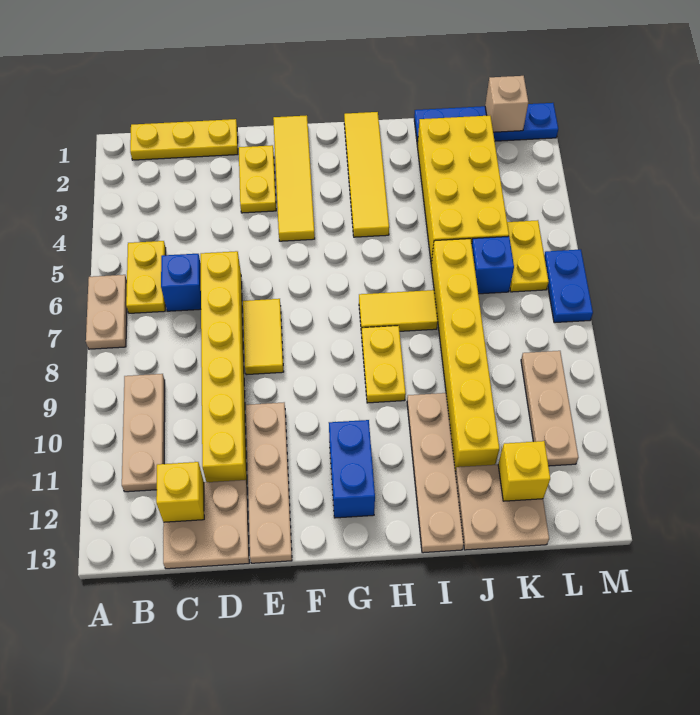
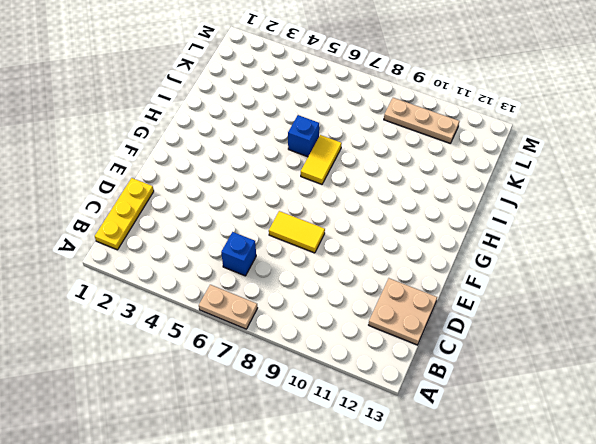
blue 1x1 brick [288,115,319,157] -> blue 1x1 brick moved to [472,236,514,294]
none -> yellow 1x2 plate [126,241,166,313]
none -> tan 1x3 plate [122,374,165,492]
none -> yellow 1x6 brick [201,251,247,482]

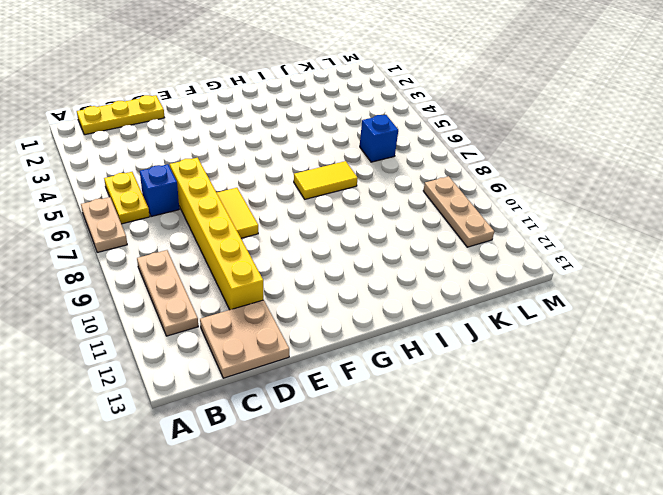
none -> yellow 1x2 plate [239,145,276,213]
none -> tan 1x4 plate [246,403,292,563]
none -> yellow 1x4 tile [273,115,315,241]

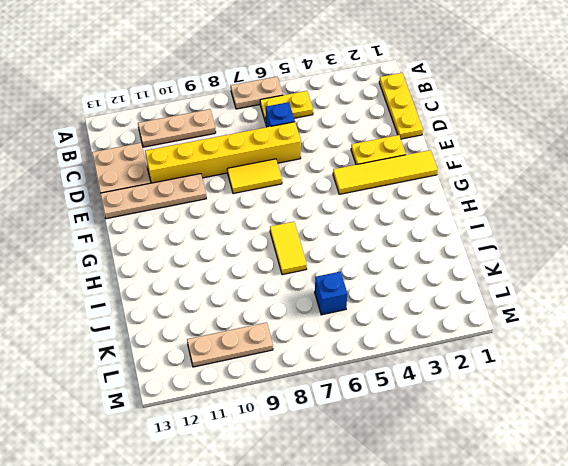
none -> blue 1x2 brick [329,420,375,518]
none -> yellow 1x4 tile [344,112,389,237]
none -> yellow 1x2 plate [362,326,406,403]

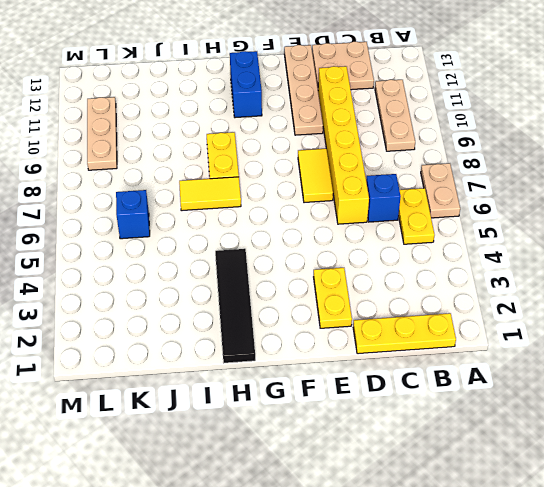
black 1x4 tile [215,249,255,363] -> yellow 1x4 tile [344,112,389,237]
none -> yellow 1x4 tile [273,115,315,241]
none -> tan 1x4 plate [407,393,464,553]
none -> blue 1x4 plate [414,103,558,145]

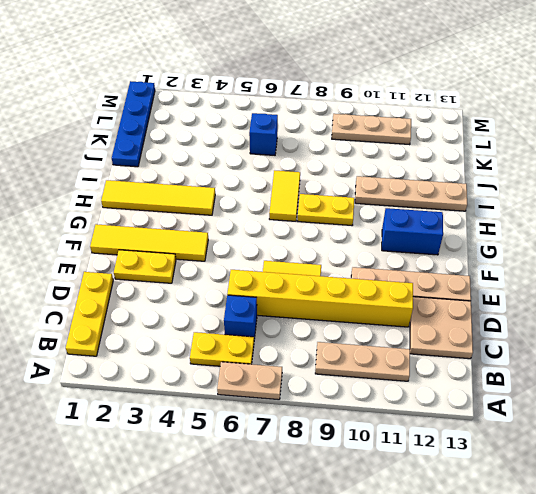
none -> yellow 2x4 brick [417,116,509,263]
none -> yellow 1x6 brick [431,239,499,472]
none -> tan 2x2 plate [455,465,549,550]

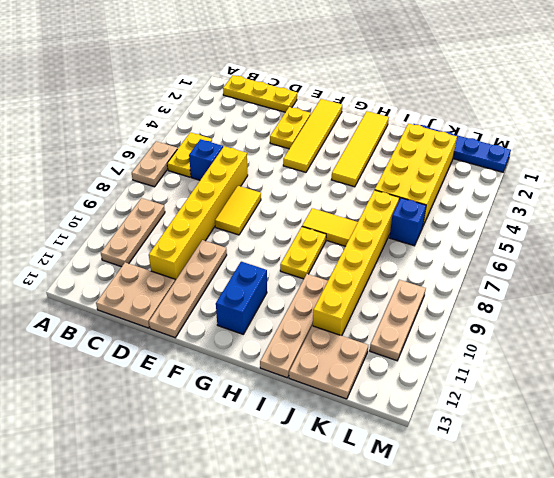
none -> yellow 1x2 plate [507,220,549,292]
none -> blue 1x2 plate [544,250,593,323]
none -> yellow 1x1 brick [156,462,204,522]

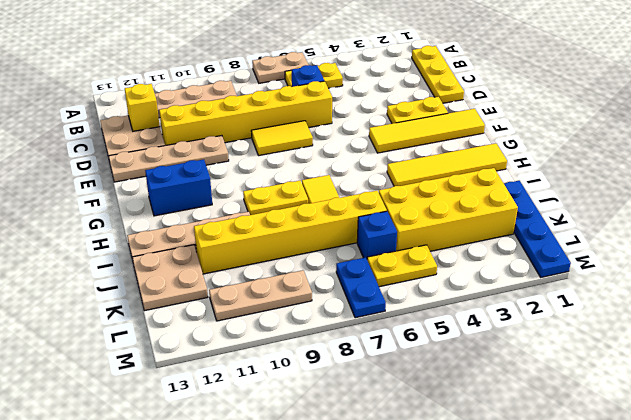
blue 1x2 plate [336,257,386,318] -> blue 1x2 plate turned to [544,250,593,323]
none -> yellow 1x1 brick [498,441,550,501]
none -> tan 1x1 brick [485,76,528,132]

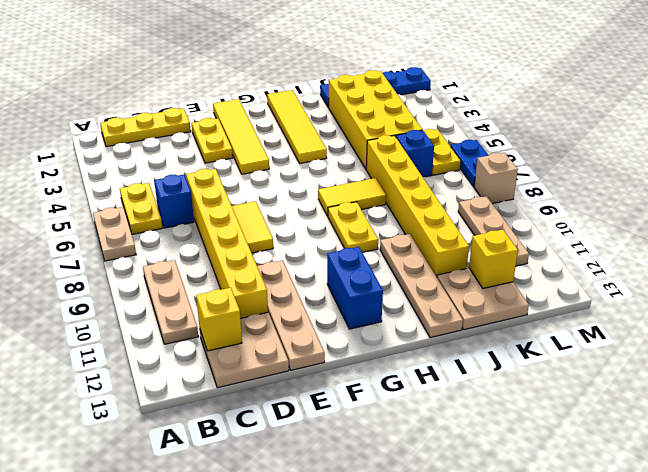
tan 1x1 brick [474,153,518,204] -> tan 1x1 brick moved to [485,76,528,132]

